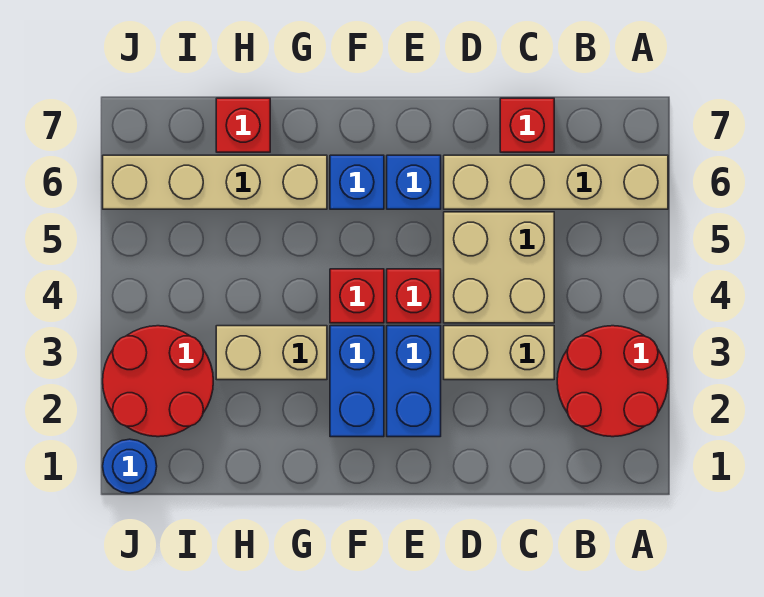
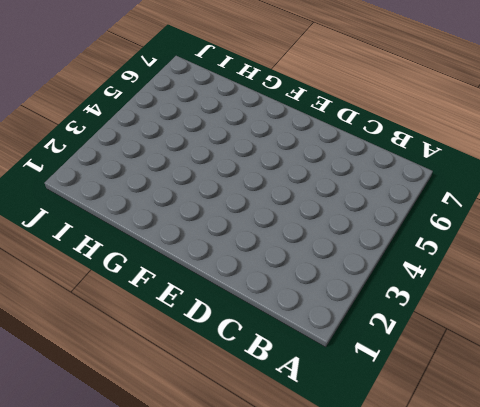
none -> red 2x2 round brick [557,326,668,437]
none -> tan 1x4 brick [444,155,668,209]
none -> tan 1x2 brick [444,326,554,380]

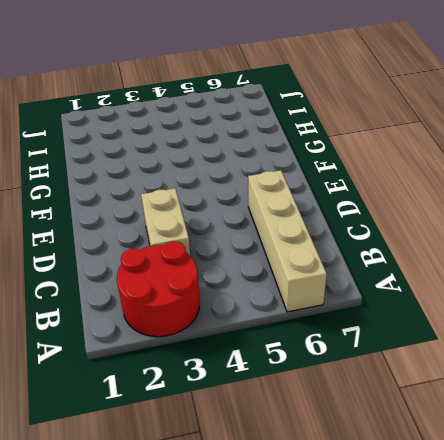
none -> tan 2x2 brick [444,212,554,323]
none -> red 1x1 brick [500,98,554,152]
none -> blue 1x2 brick [387,326,441,437]

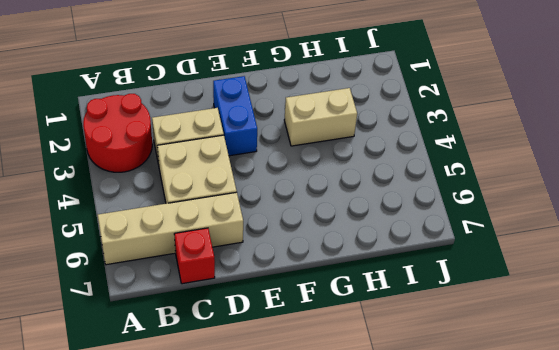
none -> red 1x1 brick [387,269,441,323]
none -> blue 1x1 brick [387,155,441,209]
none -> blue 1x2 brick [330,326,384,437]

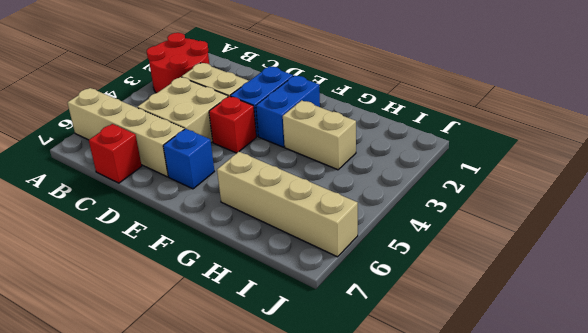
none -> red 1x1 brick [330,269,384,323]
none -> blue 1x1 brick [330,155,384,209]
none -> red 1x1 brick [216,98,270,152]

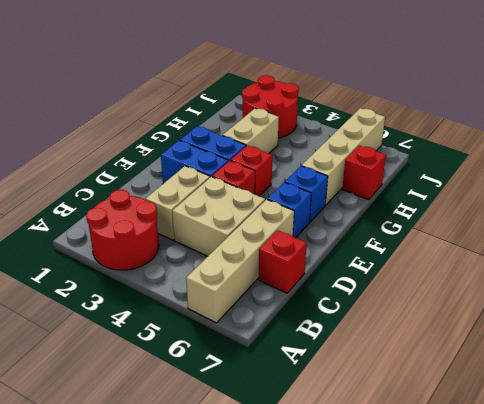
none -> blue 1x1 round brick [103,439,157,493]

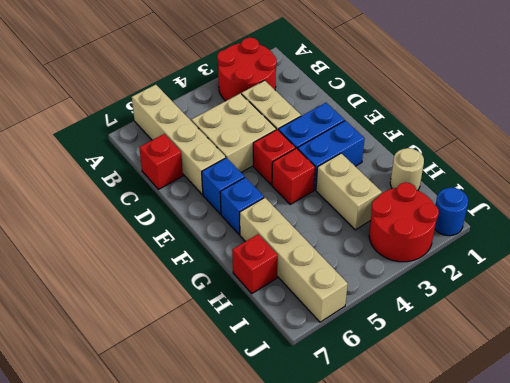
tan 1x1 round brick [390,148,424,190] -> none

